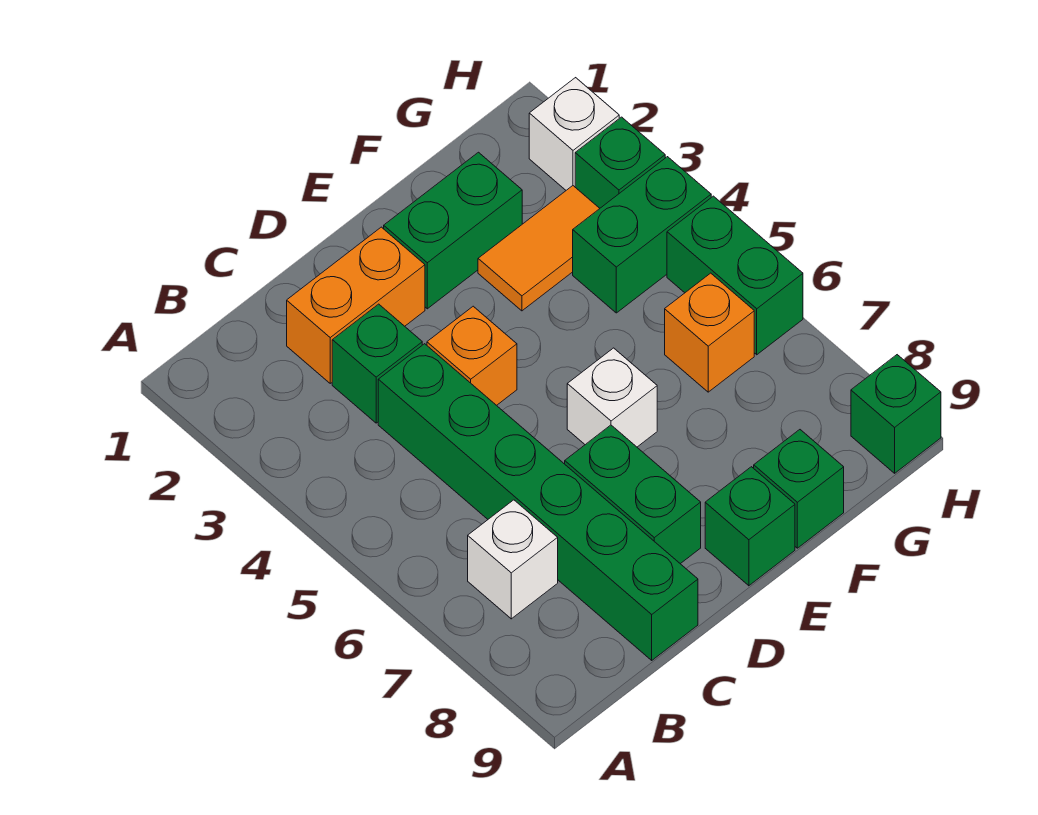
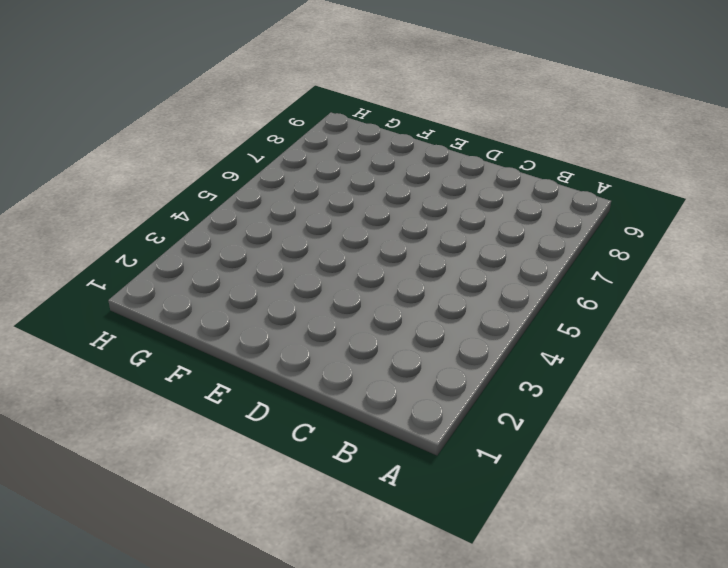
none -> white 1x1 brick [468,500,558,619]
none -> orange 1x2 brick [287,227,425,383]
none -> green 1x1 brick [332,304,422,423]

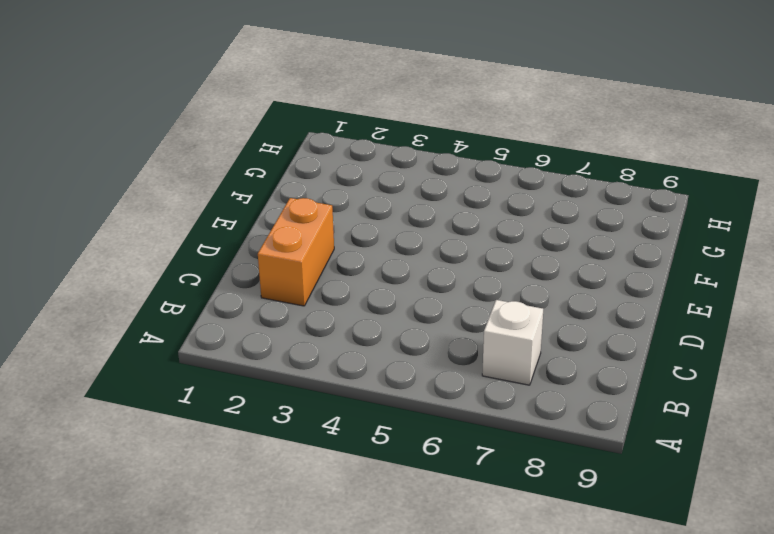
none -> green 1x1 brick [332,304,422,423]
none -> green 1x6 brick [378,344,698,660]
none -> orange 1x1 brick [427,306,517,405]

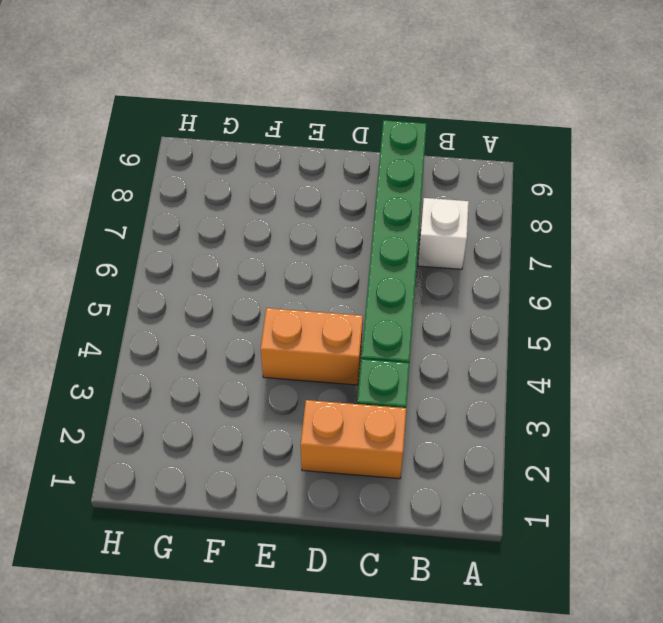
orange 1x2 brick [261,308,363,385] -> orange 1x1 brick [427,306,517,405]
none -> green 1x2 brick [565,425,701,564]
none -> green 1x2 brick [384,152,522,309]
none -> white 1x1 brick [567,348,657,447]

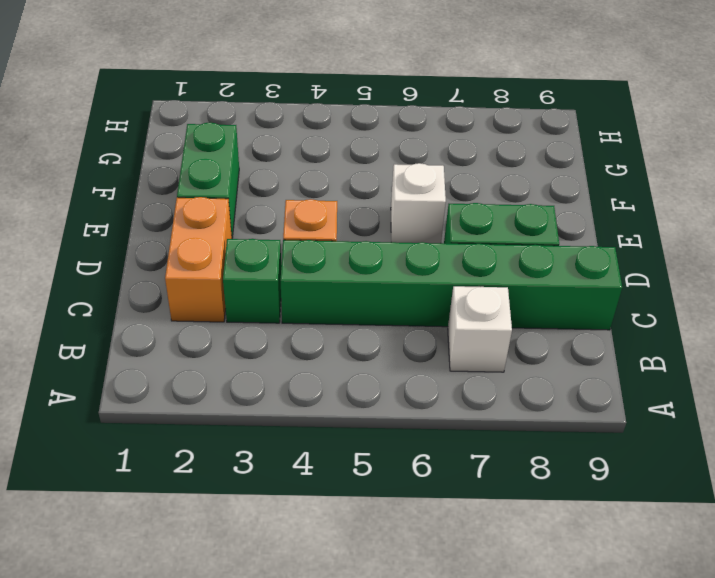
none -> green 1x1 brick [705,467,795,586]
none -> orange 1x2 tile [478,186,600,311]
none -> green 1x1 brick [754,430,844,548]

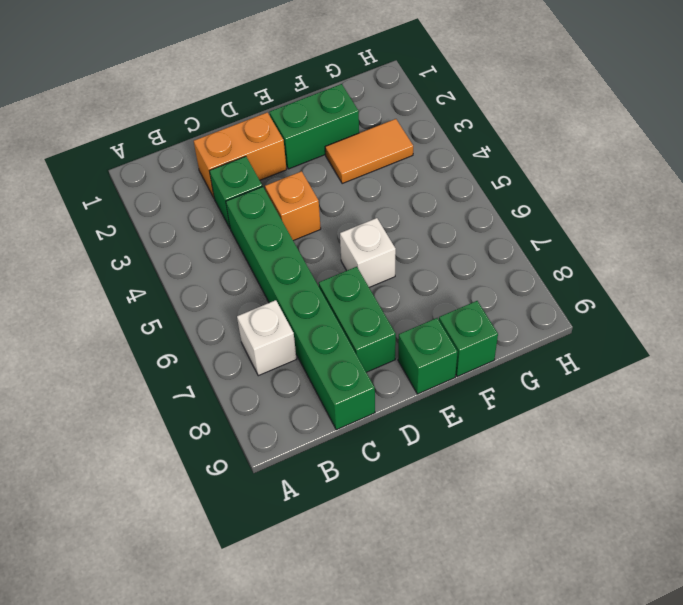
none -> green 1x2 brick [573,157,711,313]
none -> orange 1x1 brick [665,273,754,392]
none -> white 1x1 brick [529,78,619,190]

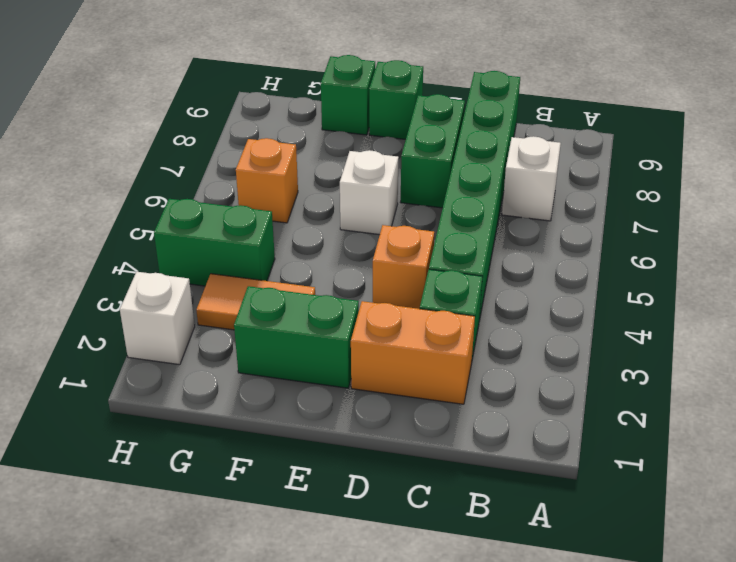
none -> green 1x1 brick [575,117,665,208]
none -> green 1x2 brick [667,196,803,355]
none -> green 1x1 brick [851,355,941,473]

